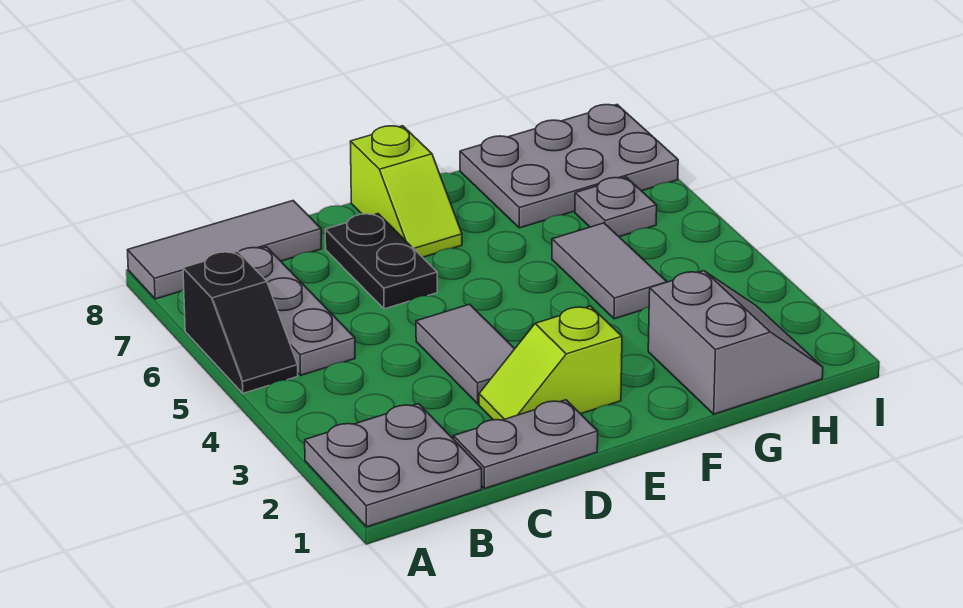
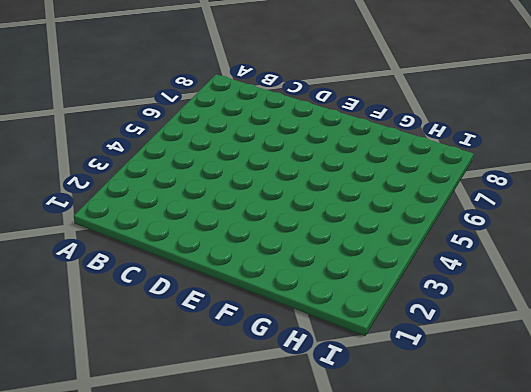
none -> grey 2x2 plate [305,404,482,527]
none -> black 1x2 slope [183,251,298,393]
none -> grey 1x3 tile [127,201,322,299]

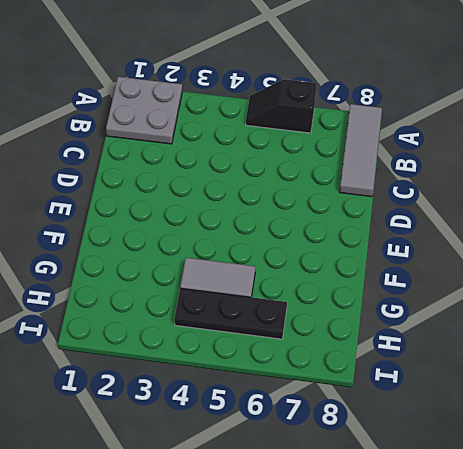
black 1x3 plate [174,288,287,339] -> grey 1x1 plate [575,177,657,237]
none -> grey 1x3 plate [239,247,355,375]
none -> grey 1x2 plate [453,400,598,489]
none -> lime 1x2 slope [479,306,622,420]

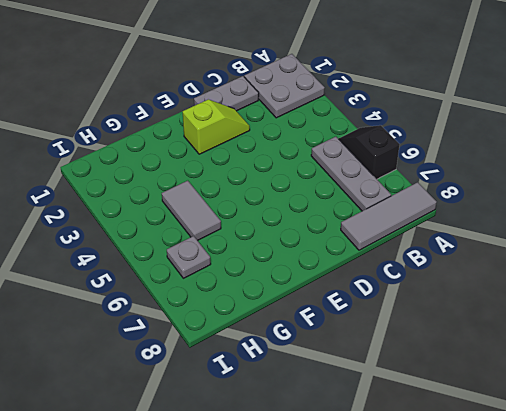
none -> grey 1x2 tile [416,304,514,404]
none -> black 1x2 plate [325,214,437,309]
none -> lime 1x2 slope [350,126,462,257]

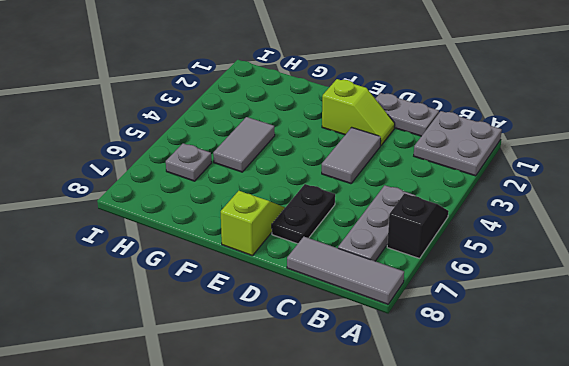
none -> grey 2x2 slope [648,271,823,414]
none -> grey 2x3 plate [460,105,678,228]

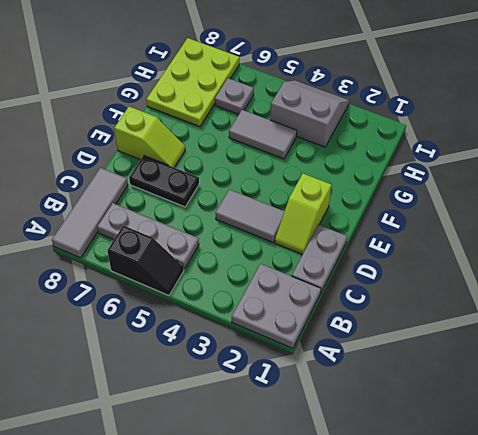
lime 2x3 plate [146,38,239,127] -> grey 2x3 plate [460,105,678,228]
grey 2x2 slope [270,80,349,147] -> grey 2x2 slope moved to [648,271,823,414]

